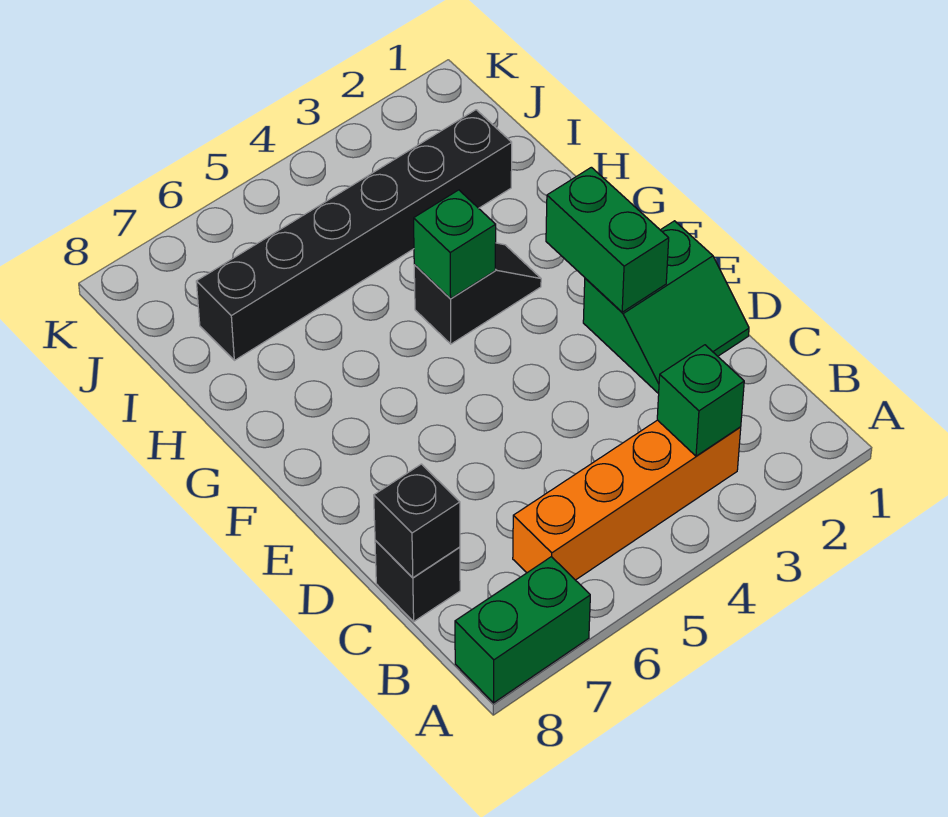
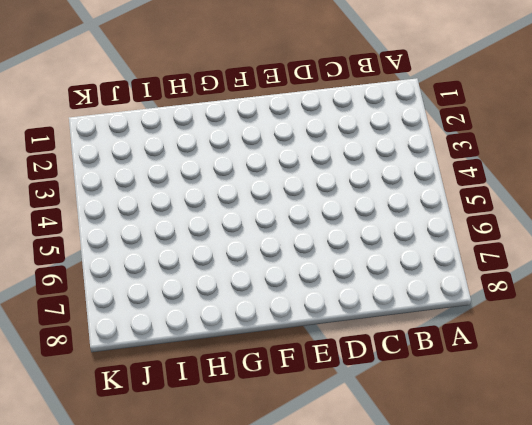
none -> green 1x2 brick [455,557,590,703]
none -> orange 1x4 brick [513,420,741,580]

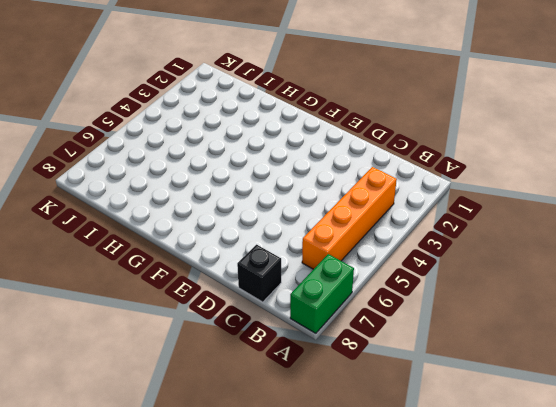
none -> green 2x2 slope [583,221,749,394]
none -> black 1x2 slope [414,243,541,344]

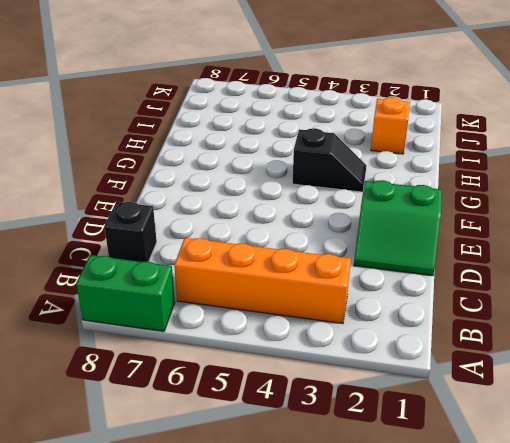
orange 1x1 brick [371,97,410,154] -> black 1x6 brick [196,110,512,360]
none -> green 1x1 brick [657,345,744,456]
none -> black 1x1 brick [374,464,460,578]

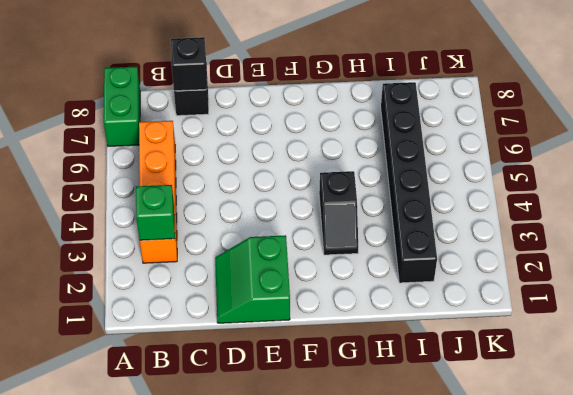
none -> green 1x2 brick [546,167,669,312]
none -> green 1x1 brick [414,190,496,299]

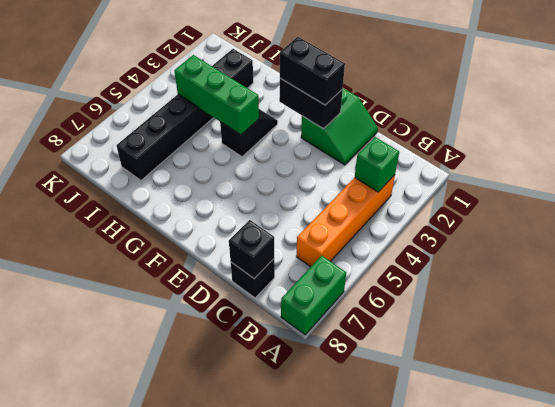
black 1x2 brick [279,78,343,129] -> green 1x2 brick [546,167,669,312]
black 1x2 brick [280,37,345,105] -> none
green 1x3 brick [174,55,259,135] -> green 1x1 brick [414,190,496,299]

